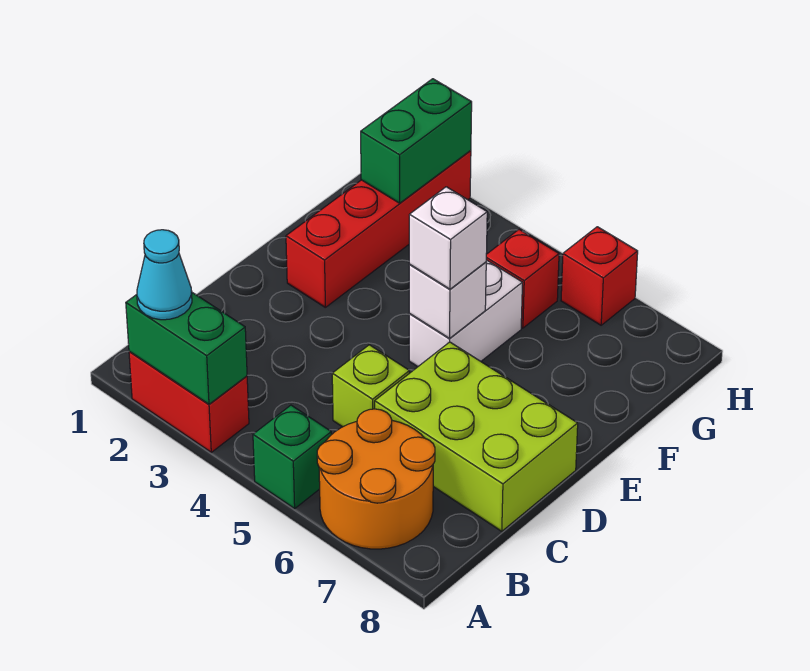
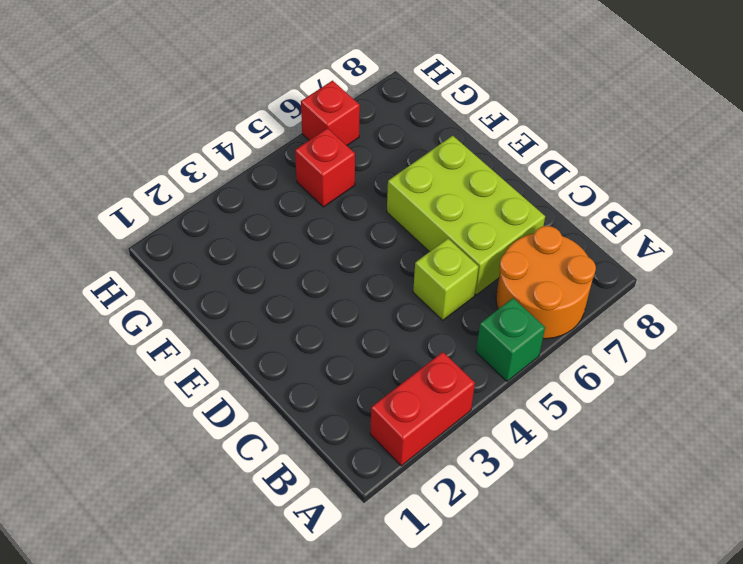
lime 2x3 brick [387,136,545,295] -> lime 2x3 brick turned to [375,342,578,531]
none -> red 1x4 brick [286,151,471,307]
none -> white 1x2 brick [409,260,523,367]
none -> green 1x2 brick [126,293,247,404]

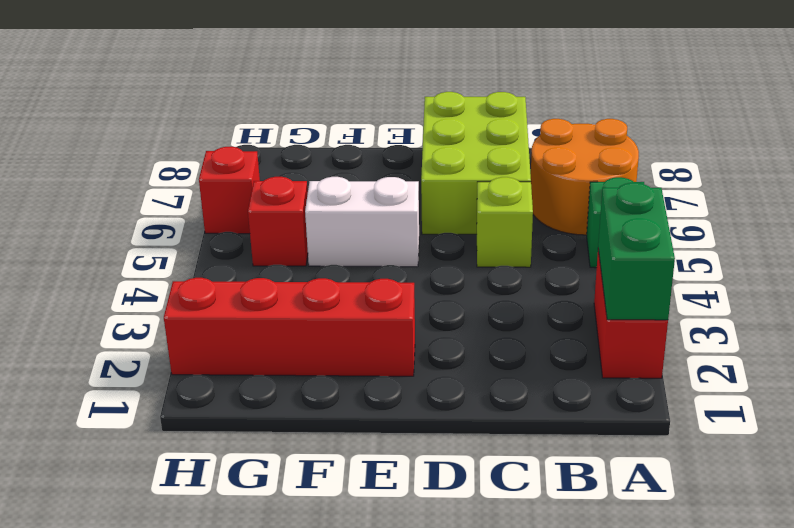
none -> white 1x1 brick [409,262,486,338]
none -> green 1x2 brick [361,79,472,203]
none -> cyan 1x1 cone [137,230,192,320]

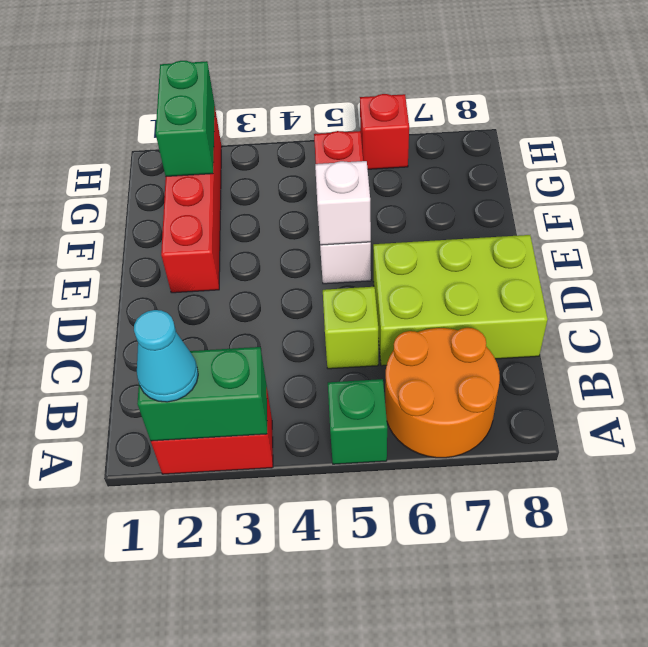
none -> white 1x1 brick [409,187,487,289]

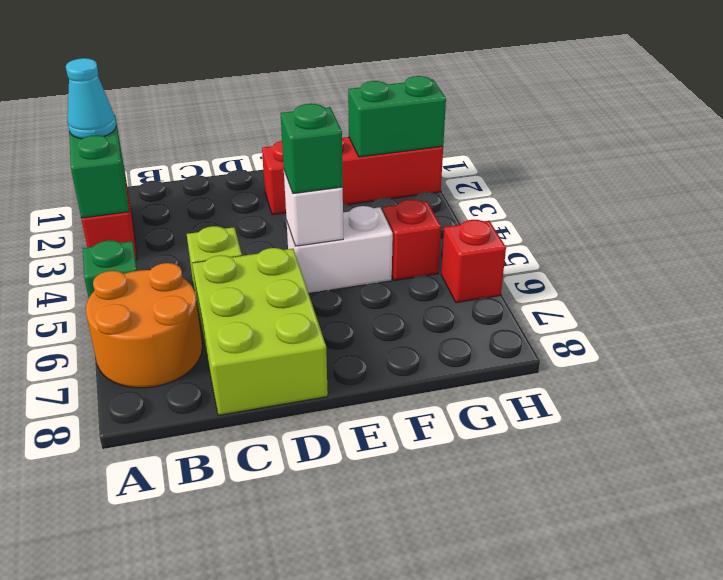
green 1x1 brick [281,104,343,194] -> white 1x1 brick [409,187,487,289]

